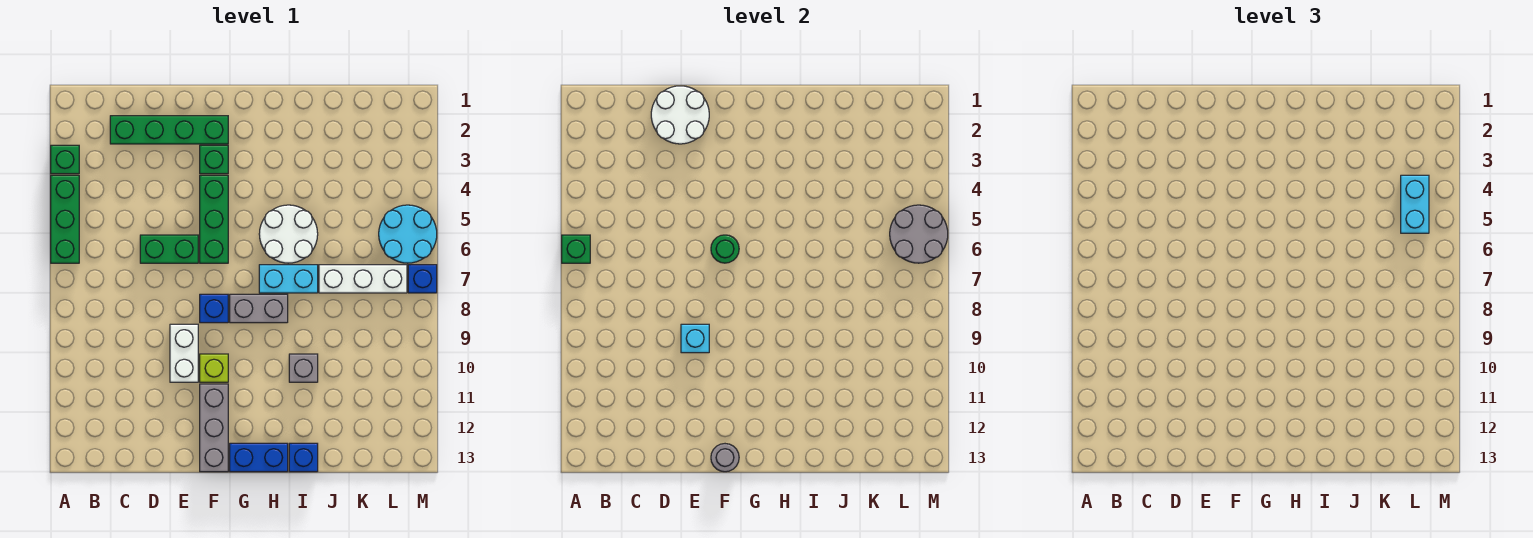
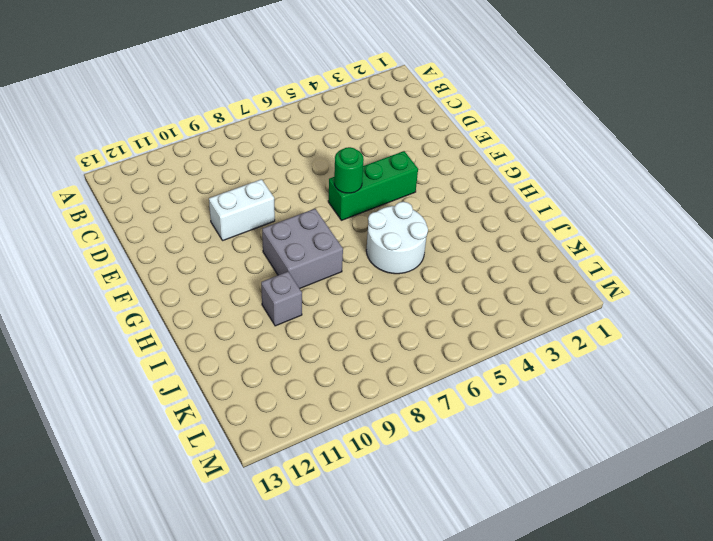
grey 2x2 brick [262,209,343,289] -> grey 1x2 brick [230,294,288,323]
none -> green 1x1 brick [51,145,79,174]
none -> green 1x3 brick [51,175,79,263]
none -> green 1x4 brick [110,116,228,144]

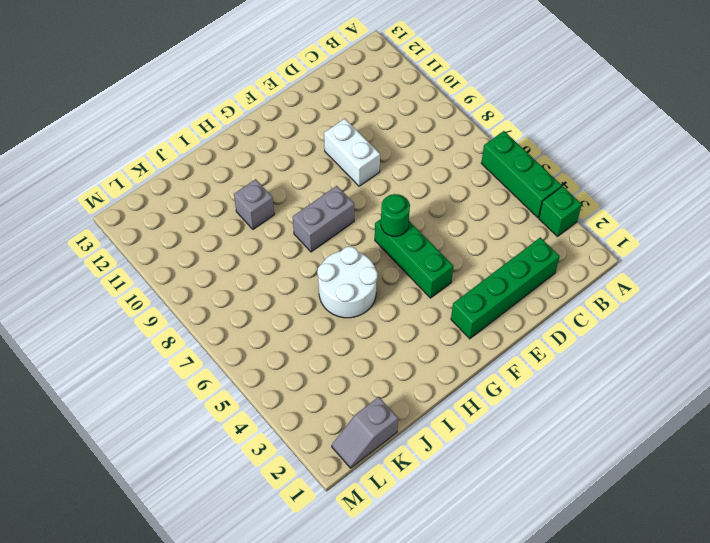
grey 1x2 slope [332,397,398,468] -> none
none -> green 1x2 brick [140,235,198,263]
none -> green 1x1 brick [200,145,228,174]
none -> blue 1x1 brick [200,294,228,323]

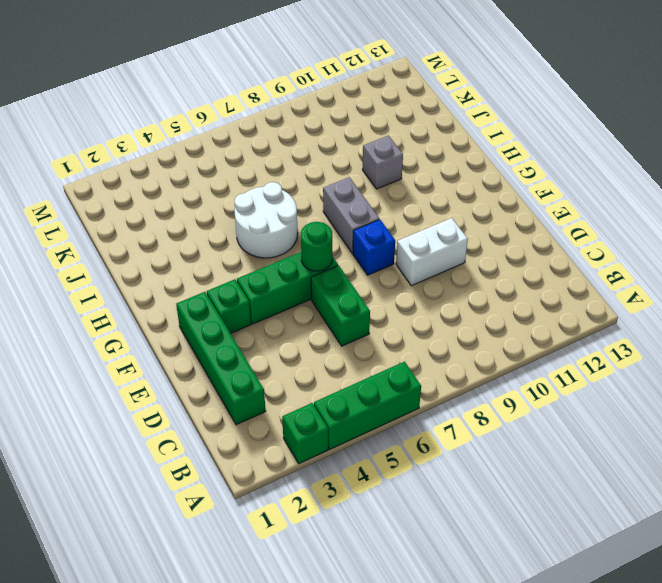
none -> lime 1x1 brick [200,354,228,382]
none -> grey 1x3 brick [200,384,228,472]
none -> blue 1x2 brick [230,443,288,472]

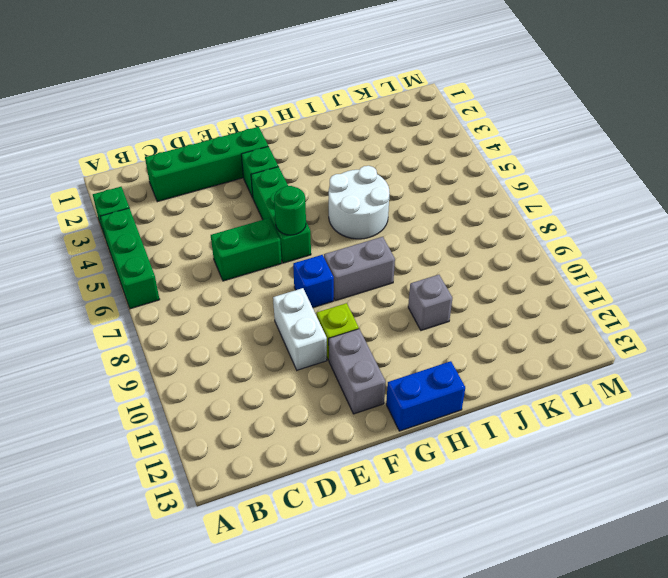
grey 1x2 brick [329,329,386,414] -> grey 1x3 brick [200,384,228,472]
none -> cyan 1x2 brick [259,265,318,293]
none -> blue 1x1 brick [289,443,318,472]
none -> white 1x3 brick [319,265,407,293]

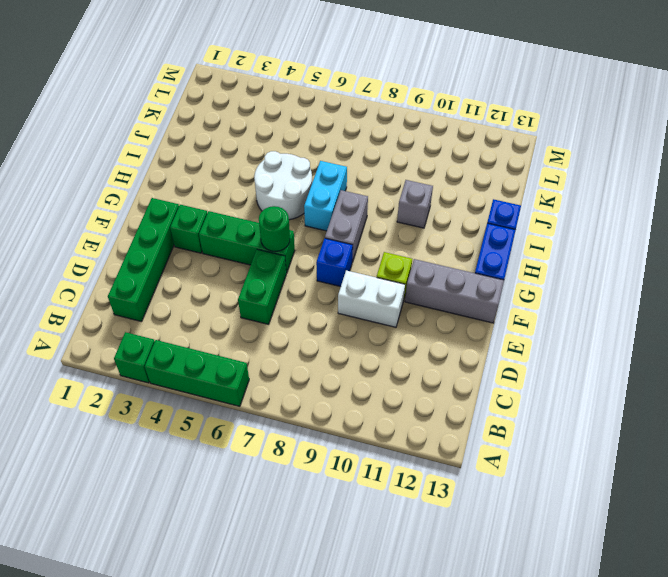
none -> white 1x3 brick [319,265,407,293]
none -> cyan 2x2 round brick [379,205,437,263]
none -> blue 1x1 brick [408,265,437,293]

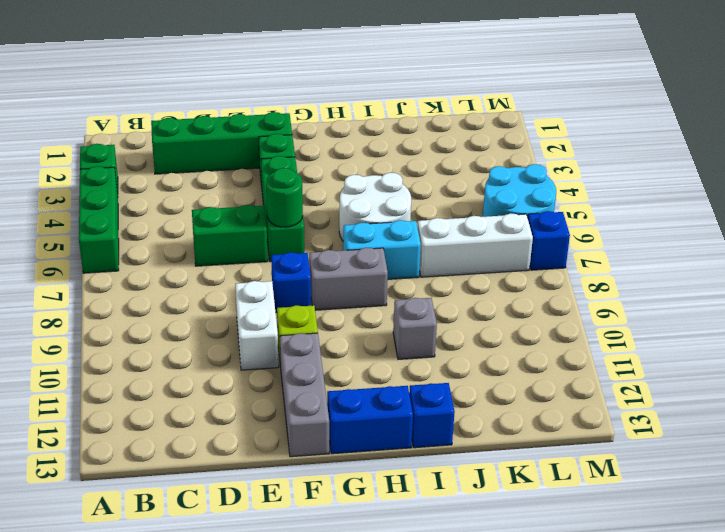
none -> green 1x1 brick [562,235,590,263]
none -> white 2x2 round brick [651,86,709,144]
none -> cyan 1x1 brick [681,324,709,353]

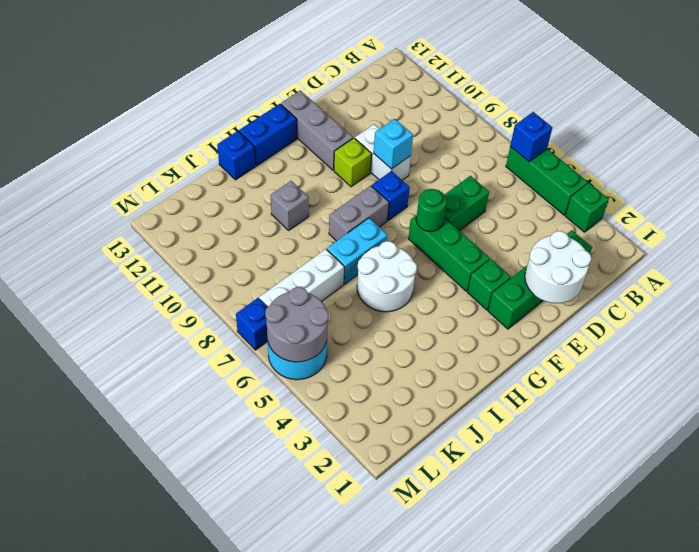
blue 1x1 brick [510,112,552,162] -> green 1x1 brick [562,235,590,263]
none -> grey 1x1 round brick [711,444,739,472]
none -> cyan 1x2 brick [1401,175,1429,233]

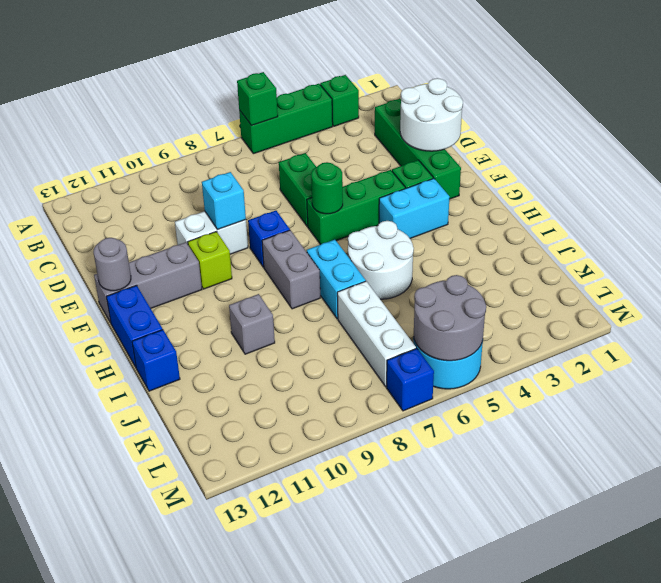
cyan 1x2 brick [379,178,450,238] -> cyan 1x2 brick moved to [1401,175,1429,233]

